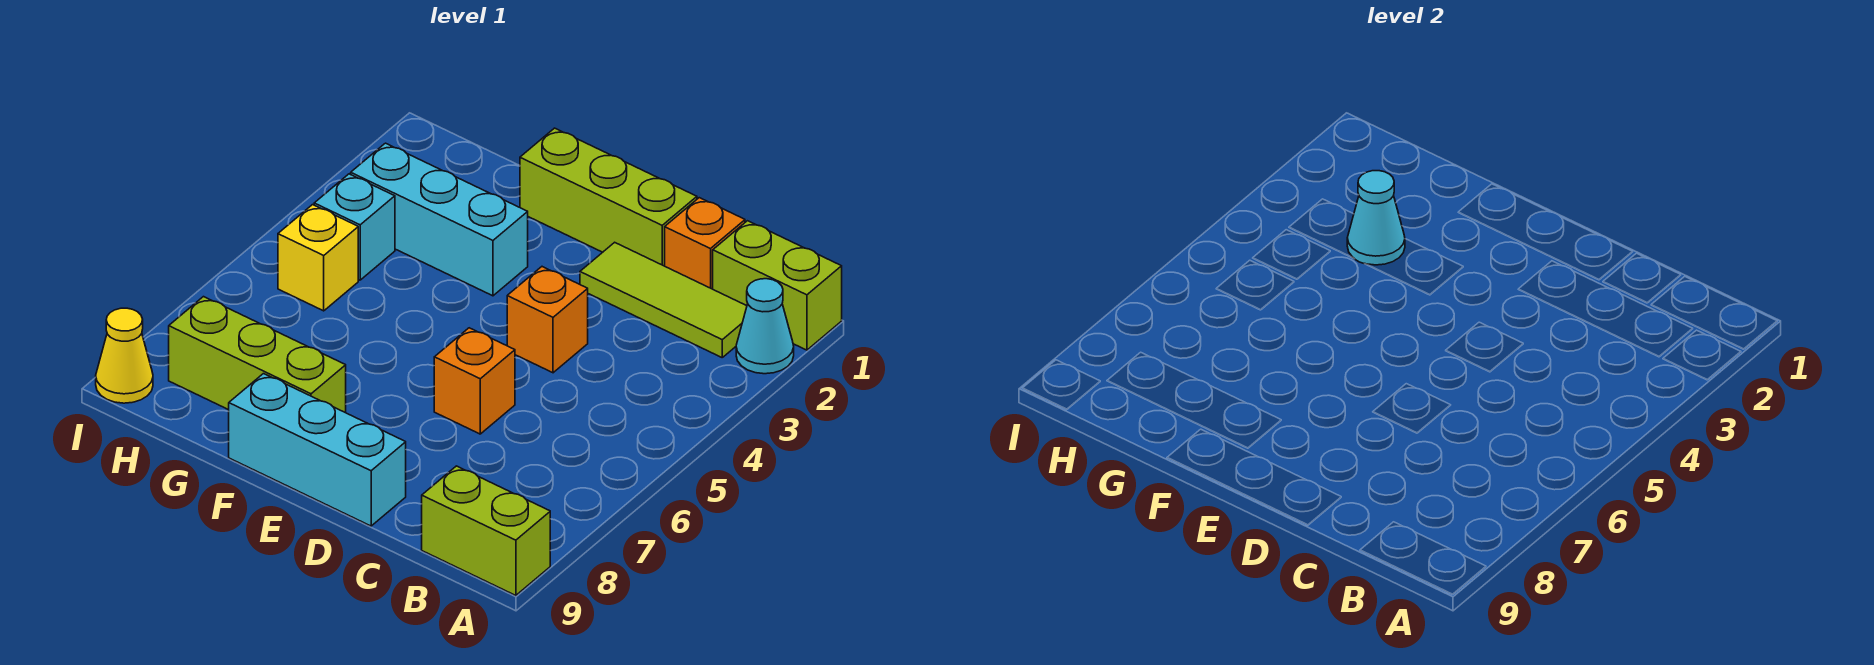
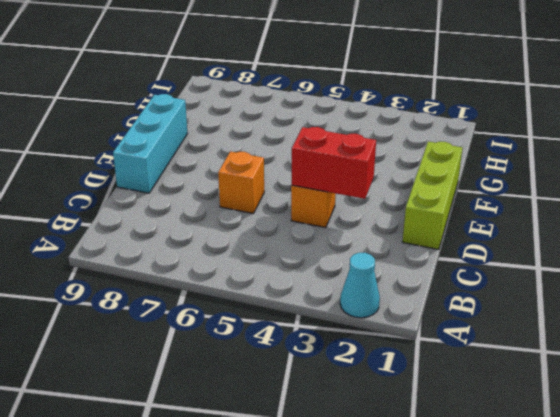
red 1x2 brick [291,127,376,199] -> none
none -> lime 1x2 brick [713,221,842,350]
none -> lime 1x2 brick [422,466,550,596]
none -> lime 1x3 tile [580,242,747,357]

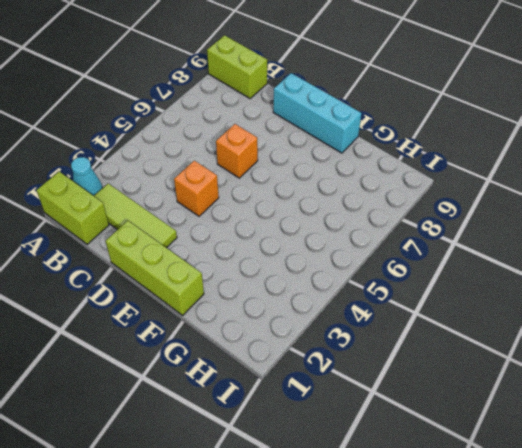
none -> orange 1x1 brick [665,198,745,289]
none -> cyan 1x3 brick [351,143,528,296]
none -> lime 1x3 brick [169,297,346,413]

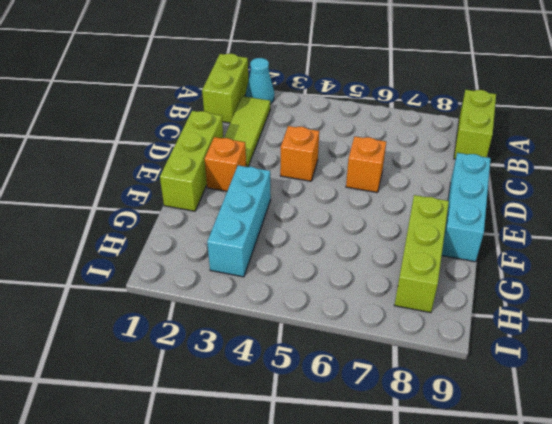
orange 1x1 brick [205,137,246,191] -> orange 1x1 brick moved to [665,198,745,289]
none -> cyan 1x1 brick [314,174,395,280]
none -> yellow 1x1 brick [278,205,358,311]
none -> yellow 1x1 cone [96,308,153,403]

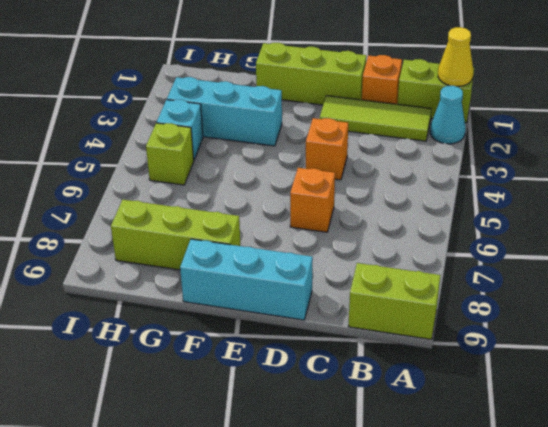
yellow 1x1 cone [438,27,473,86] -> yellow 1x1 cone moved to [96,308,153,403]
lime 1x1 brick [146,123,194,185] -> yellow 1x1 brick [278,205,358,311]
none -> cyan 1x1 cone [1347,171,1405,265]

